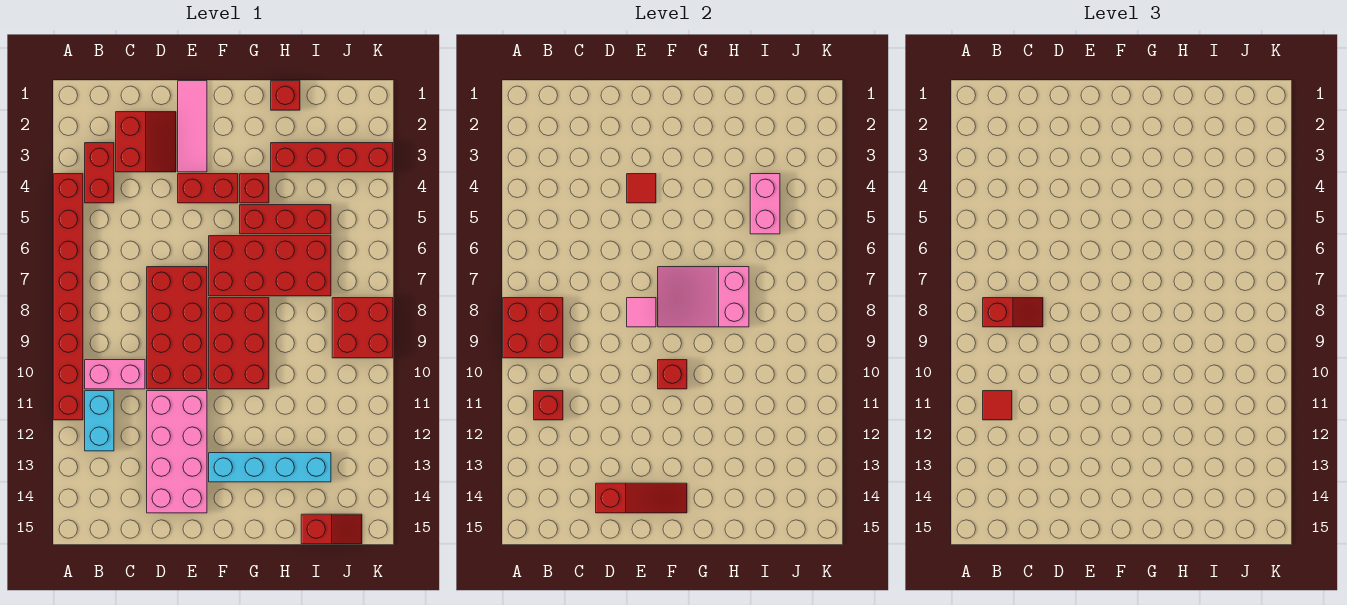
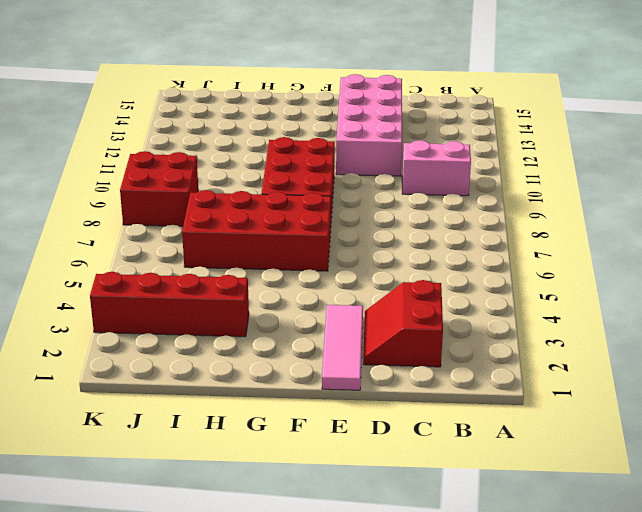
none -> red 1x8 brick [54,174,83,420]
none -> red 1x2 brick [85,143,114,203]
none -> cyan 1x2 brick [85,391,114,451]

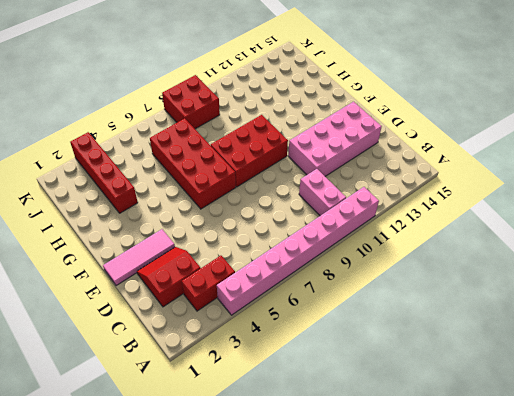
pink 1x8 brick [217,187,379,315] -> red 1x8 brick [54,174,83,420]
none -> cyan 1x2 brick [85,391,114,451]
none -> red 2x4 brick [147,267,207,389]
none -> red 1x2 brick [178,174,238,203]

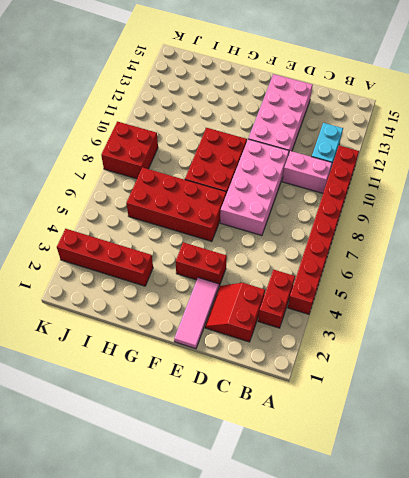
pink 2x4 brick [220,139,289,236] -> red 2x4 brick [147,267,207,389]
none -> cyan 1x4 brick [209,453,331,482]
none -> red 1x1 brick [240,174,269,203]
none -> red 1x3 brick [240,205,331,234]

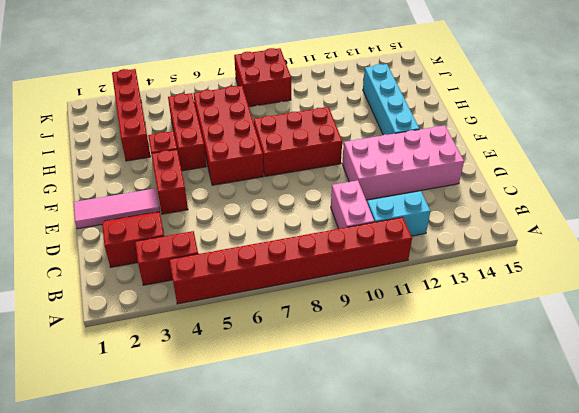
none -> red 2x4 brick [147,267,207,389]
none -> red 1x1 brick [271,81,300,110]
none -> red 1x2 slope [301,514,362,544]

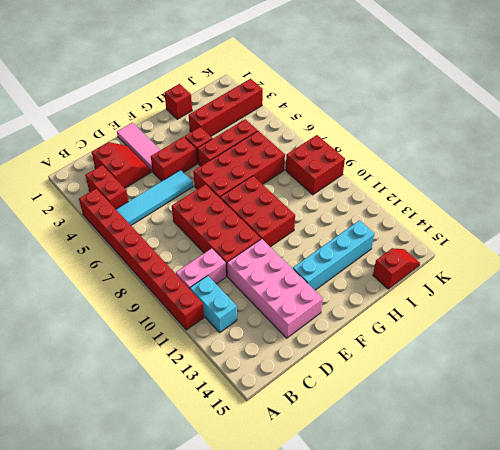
cyan 1x4 tile [116,170,193,225] -> none
none -> red 2x2 brick [503,298,563,358]
none -> red 1x1 brick [534,391,563,420]
none -> red 1x3 slope [596,483,687,513]

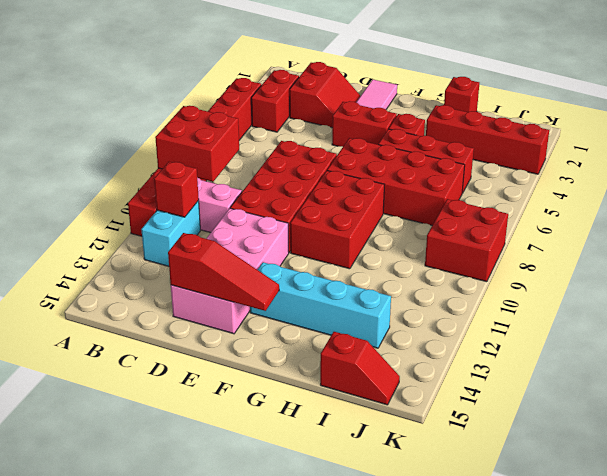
none -> red 1x1 tile [627,174,656,203]
none -> pink 1x1 tile [627,298,656,327]
none -> pink 2x3 slope [658,267,749,327]

